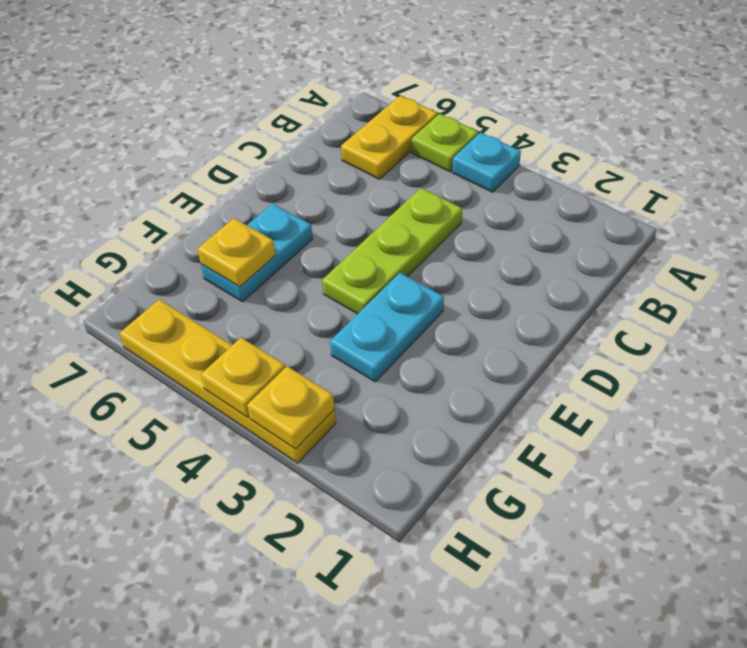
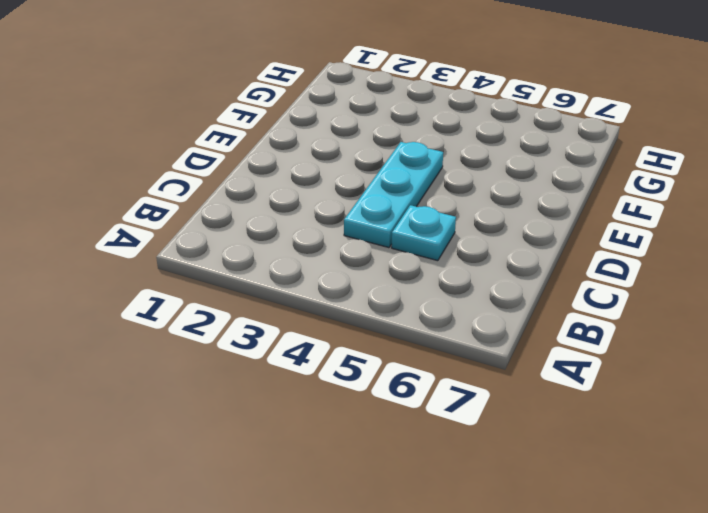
cyan 1x3 plate [344,142,443,248] -> lime 1x3 plate [322,188,462,314]
cyan 1x1 plate [392,205,456,261] -> cyan 1x1 plate moved to [452,132,521,192]
none -> lime 1x1 plate [412,114,478,172]
none -> yellow 1x2 plate [341,96,438,179]

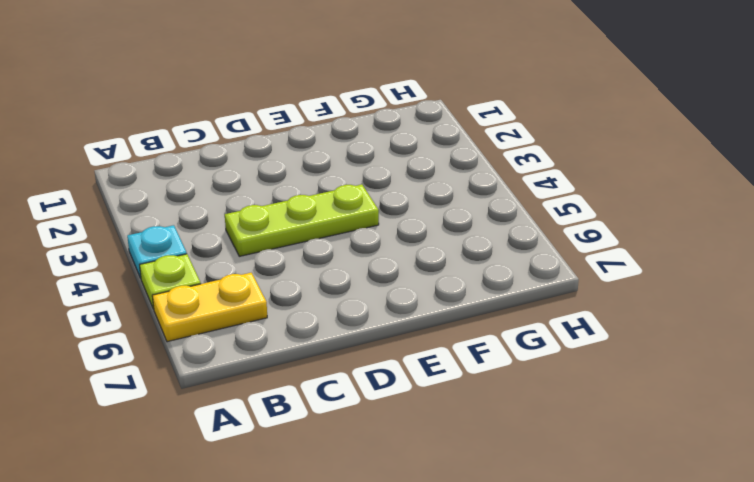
none -> cyan 1x2 plate [330,273,444,382]
none -> cyan 1x2 plate [201,204,313,302]

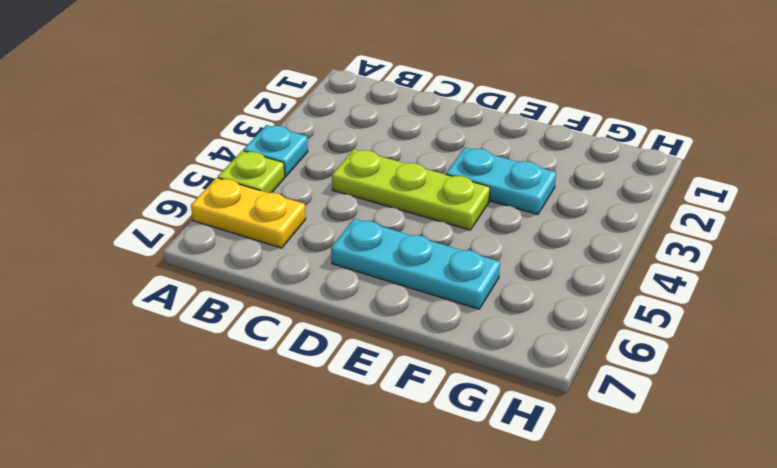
cyan 1x3 plate [331,218,500,309] -> cyan 1x2 plate [201,204,313,302]
none -> yellow 1x4 plate [119,299,336,463]
none -> yellow 1x1 plate [198,218,276,287]

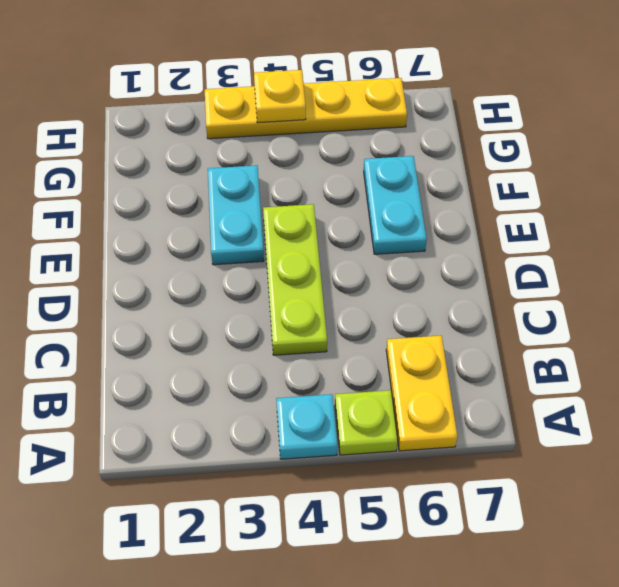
none -> yellow 1x1 plate [198,218,276,287]
none -> yellow 1x1 plate [247,366,334,449]

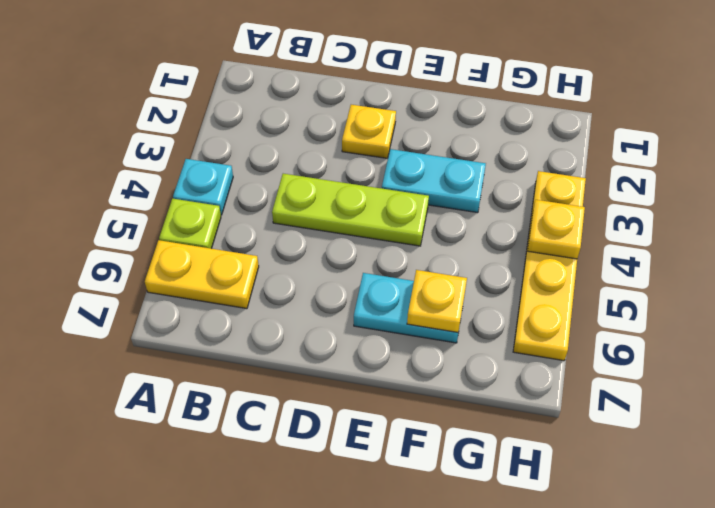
yellow 1x1 plate [342,105,396,158] -> yellow 1x1 plate moved to [247,366,334,449]

